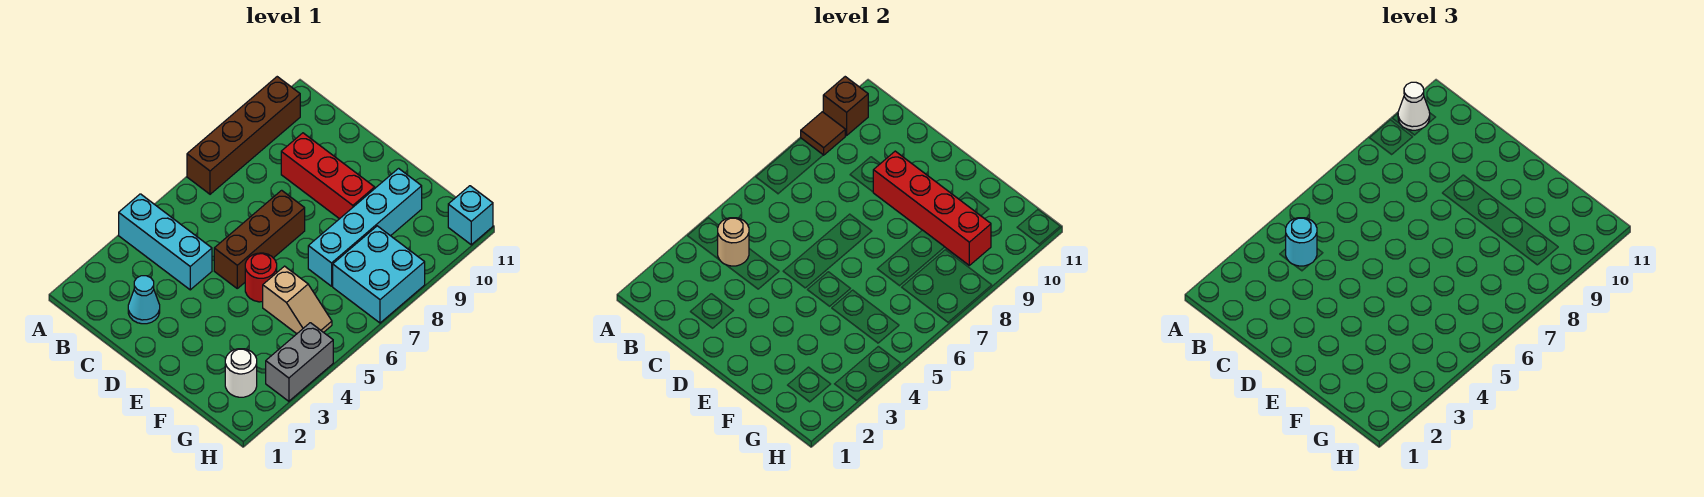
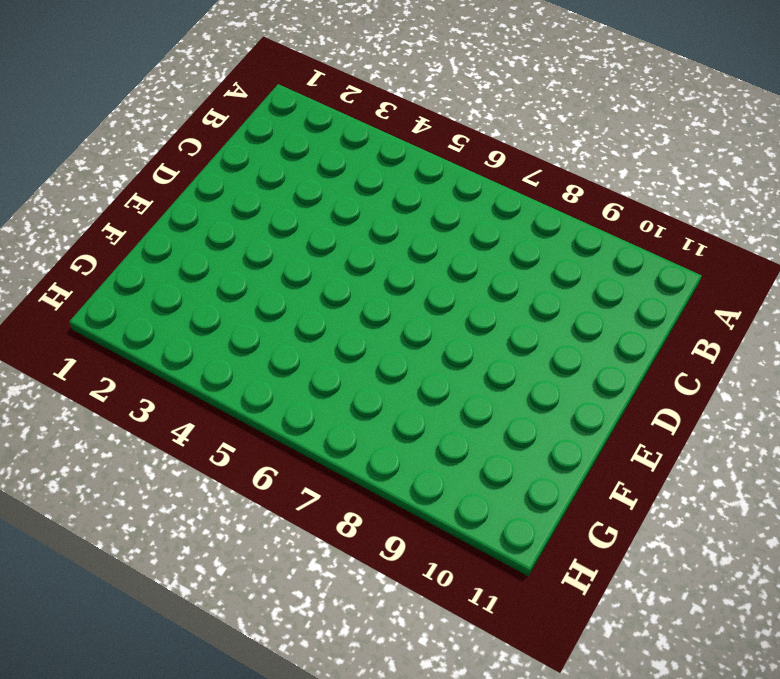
none -> cyan 1x3 brick [119,194,212,290]
none -> brown 1x4 brick [187,77,300,194]
none -> cyan 1x1 cone [128,276,160,324]

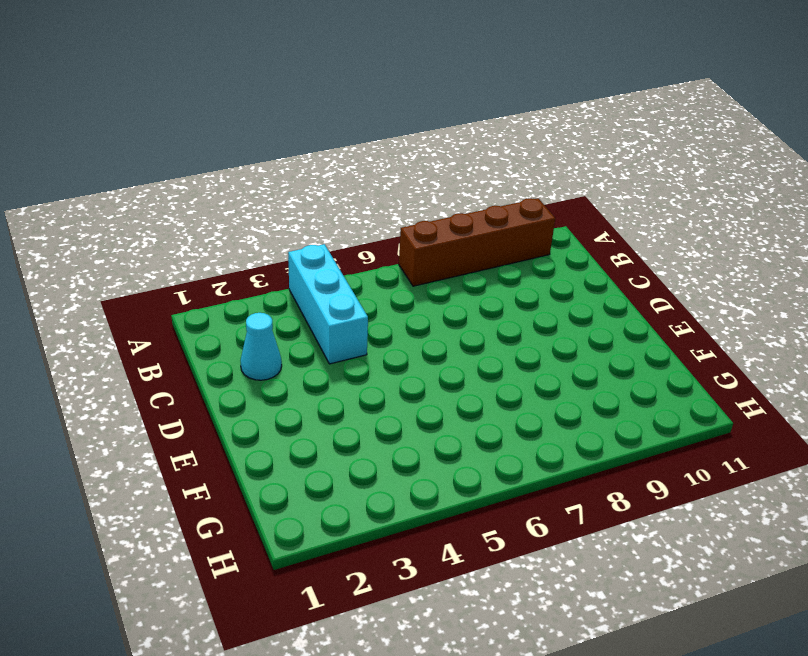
none -> red 1x3 brick [281,133,375,219]
none -> brown 1x3 brick [214,190,305,288]
none -> red 1x1 round brick [245,253,277,302]

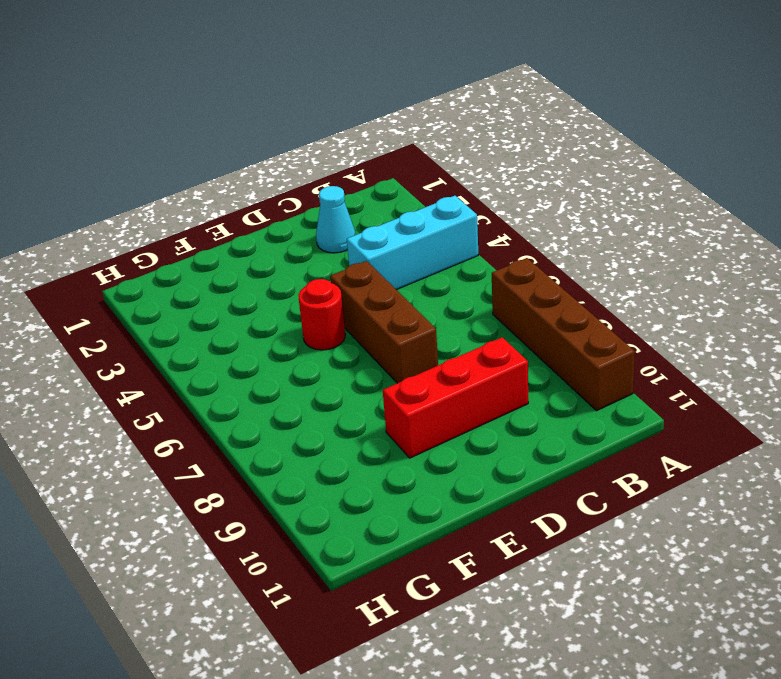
none -> tan 1x2 slope [263,266,332,334]
none -> cyan 1x4 brick [308,168,422,286]
none -> white 1x1 round brick [225,349,257,397]

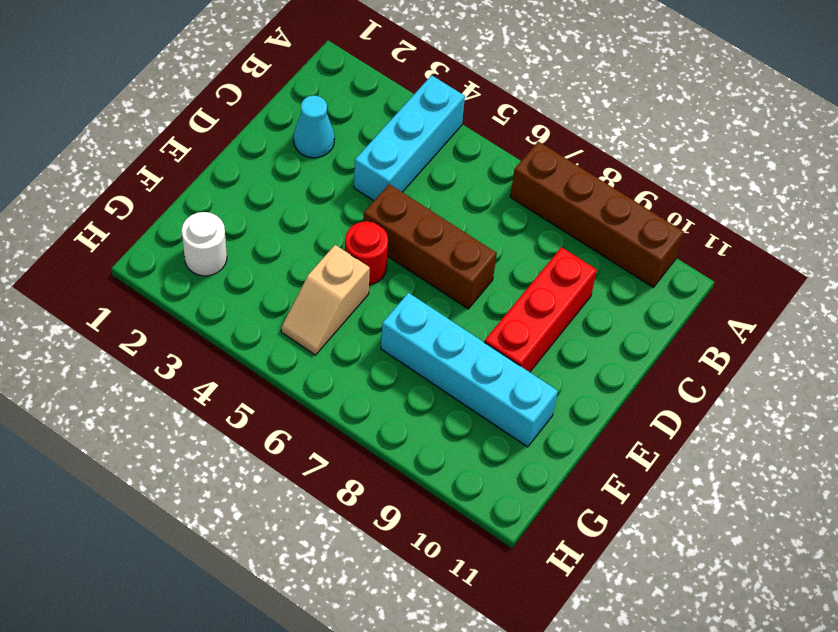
none -> cyan 2x2 brick [333,226,425,323]
none -> grey 1x2 brick [266,323,333,401]
none -> cyan 1x1 brick [448,186,493,245]

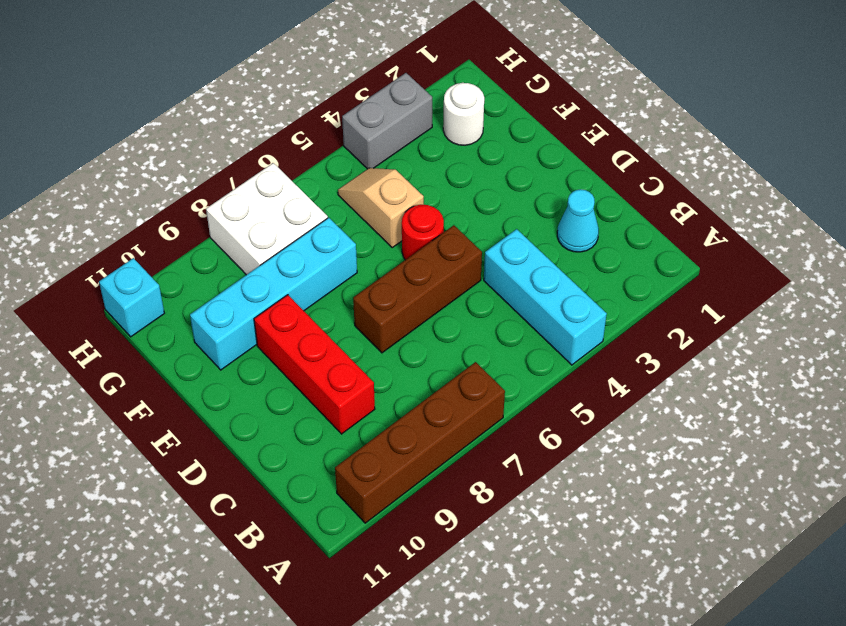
white 2x2 brick [206,163,328,275] -> cyan 2x2 brick [333,226,425,323]
none -> brown 1x1 tile [801,112,845,155]
none -> brown 1x1 brick [823,77,868,136]
none -> tan 1x1 round brick [718,218,749,266]

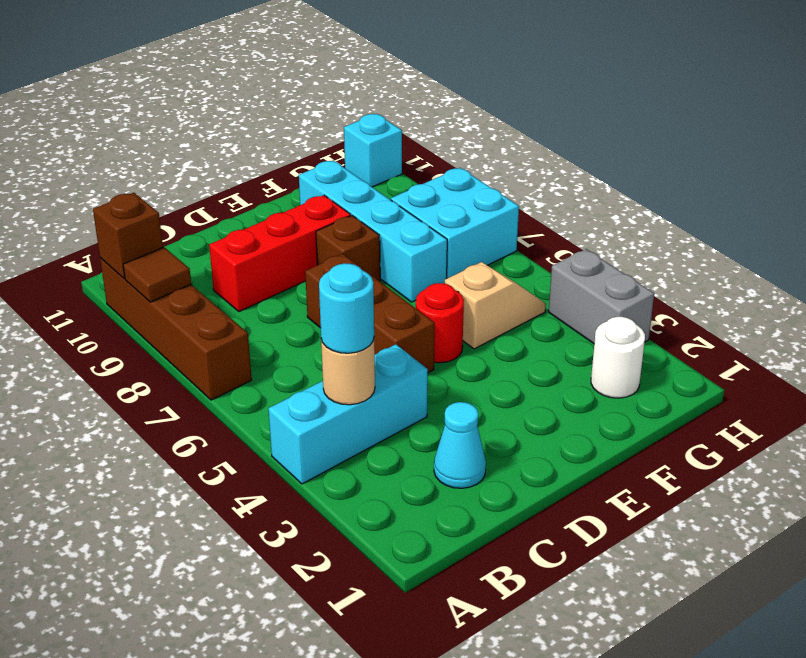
brown 1x1 brick [316,216,380,281] -> none
none -> red 1x4 brick [873,151,991,265]
none -> white 1x1 cone [1398,82,1430,130]

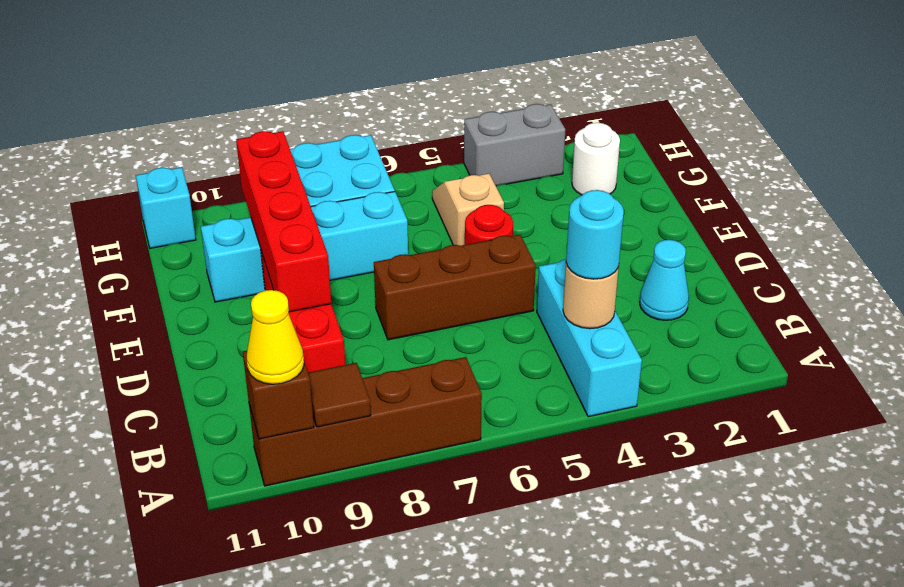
yellow 1x1 cone [247,290,304,384] -> white 1x1 cone [1398,82,1430,130]

